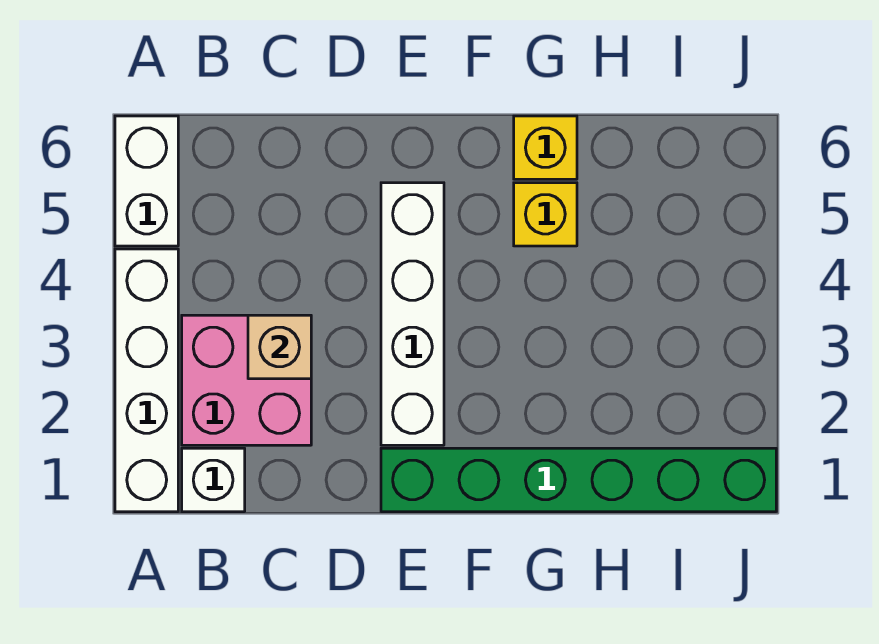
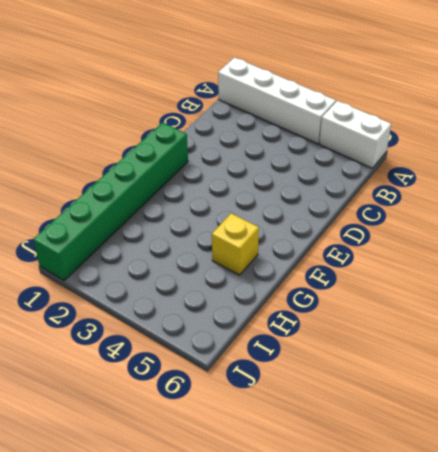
none -> white 1x1 brick [182,448,245,512]
none -> pink 2x2 brick [182,315,311,445]

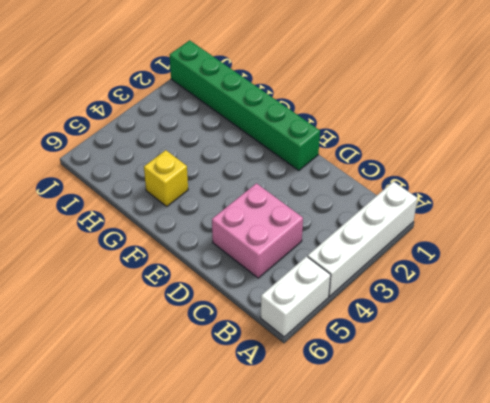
pink 2x2 brick [212,183,303,278] -> pink 2x2 brick moved to [182,315,311,445]
none -> white 1x1 brick [182,448,245,512]
none -> white 1x4 brick [381,183,444,445]

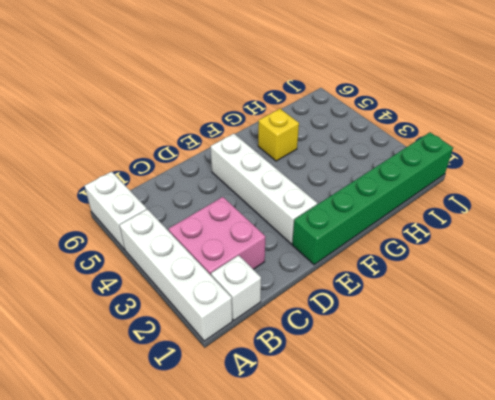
none -> yellow 1x1 brick [514,116,577,179]
none -> tan 1x1 brick [248,315,311,379]

